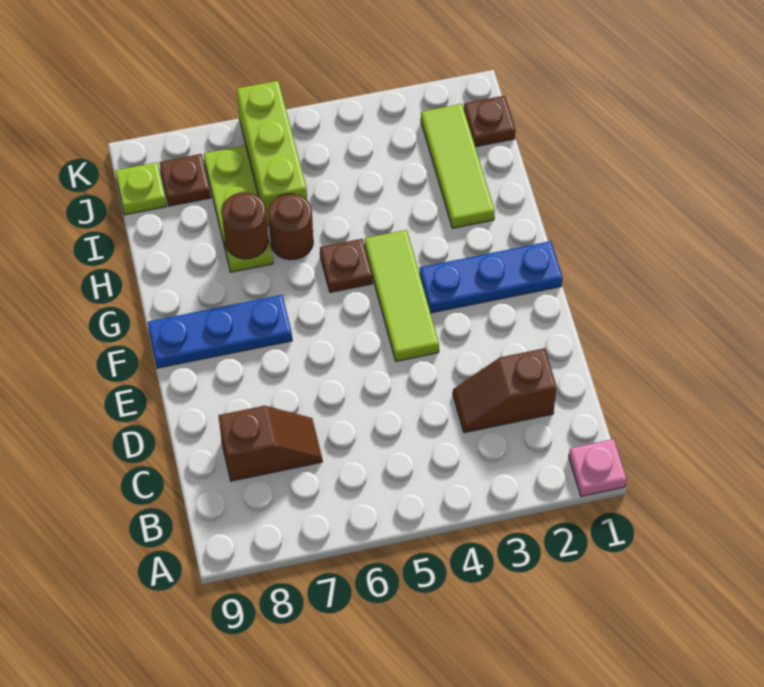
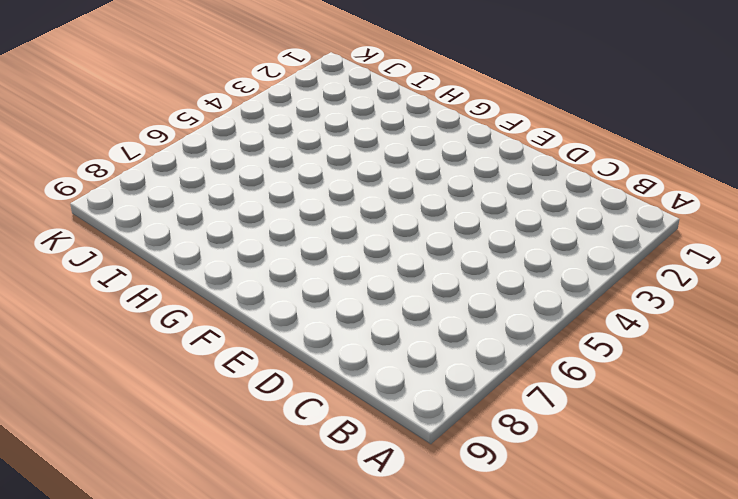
none -> pink 1x1 plate [569,439,627,496]
none -> brown 1x2 slope [453,348,557,433]
none -> brown 1x2 slope [218,406,322,481]

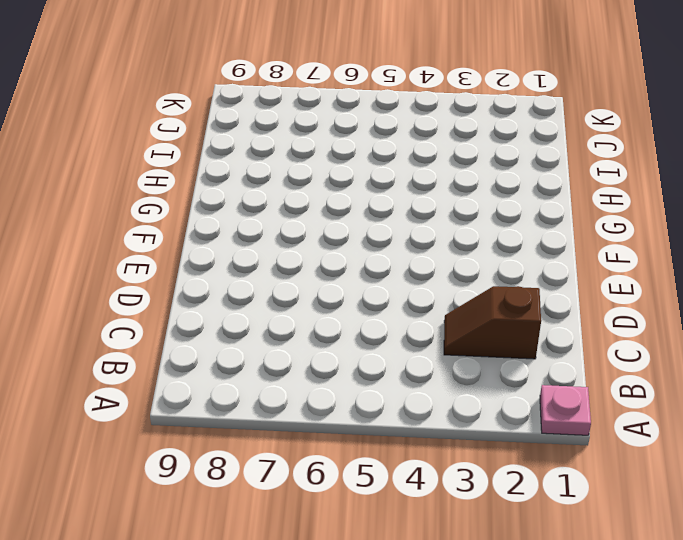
none -> brown 1x2 slope [218,406,322,481]
none -> lime 1x3 tile [365,230,439,361]
none -> blue 1x3 plate [420,241,563,313]

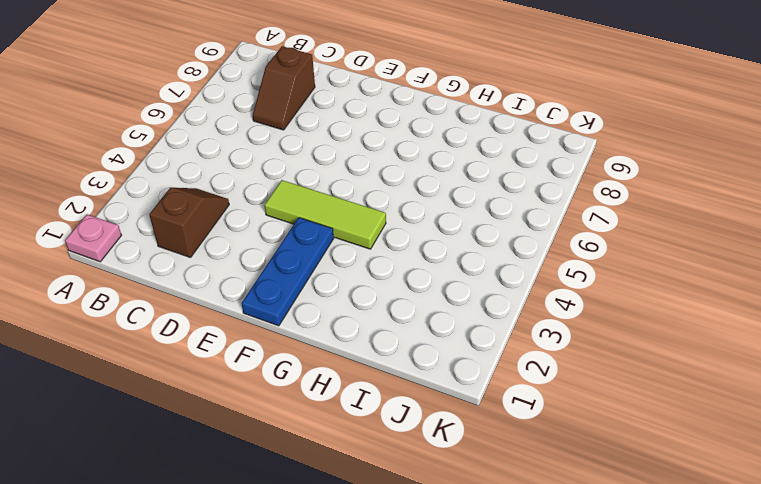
none -> blue 1x3 plate [148,295,292,368]
none -> brown 1x1 plate [320,239,372,292]
none -> lime 1x3 tile [421,104,495,228]

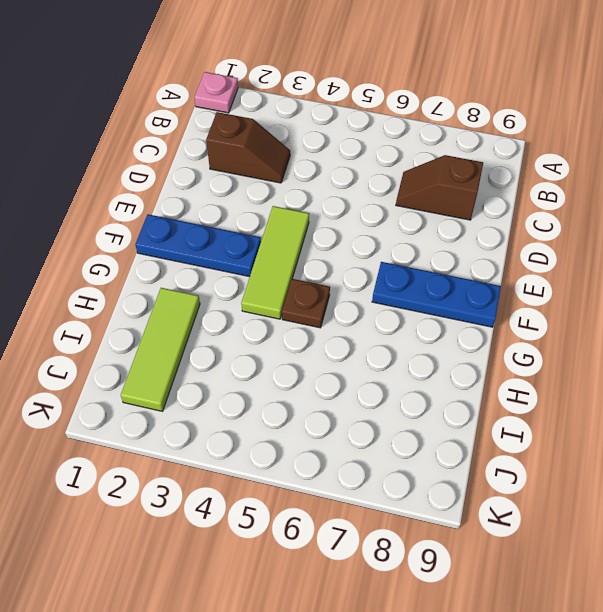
none -> brown 1x1 round brick [268,194,313,260]
none -> lime 1x3 plate [204,146,273,272]
none -> lime 1x3 brick [237,81,307,226]

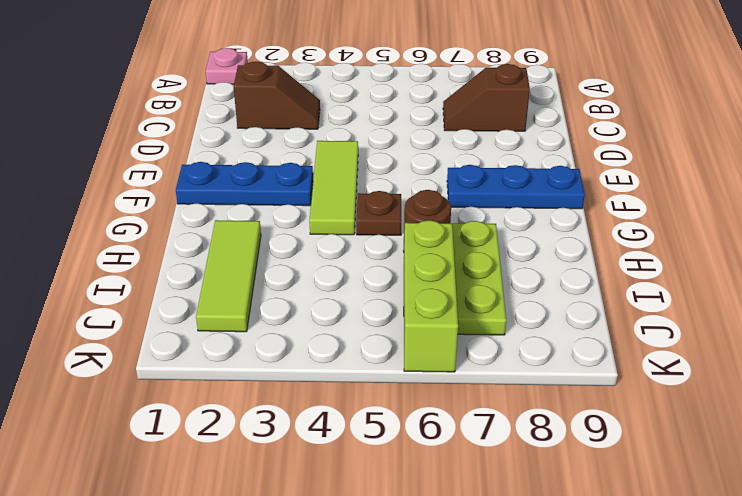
none -> brown 1x1 plate [464,96,516,147]
none -> brown 1x1 plate [160,154,211,206]
none -> lime 1x1 plate [115,162,166,215]

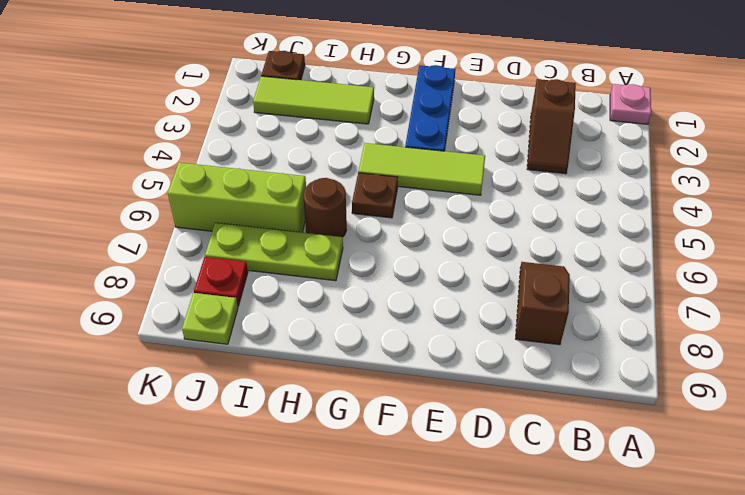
red 1x1 plate [194,257,248,306] -> brown 1x1 plate [160,154,211,206]
none -> blue 1x3 plate [148,295,292,368]
none -> brown 1x1 round brick [222,192,268,259]

